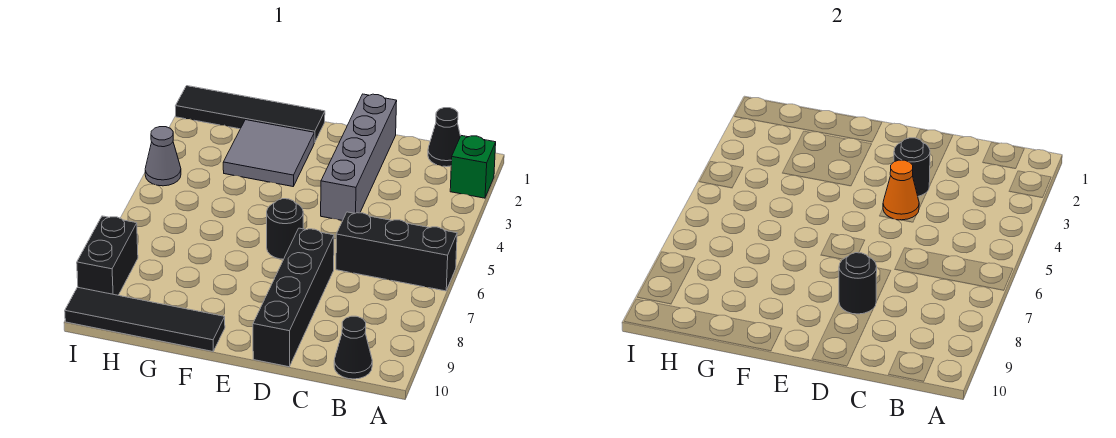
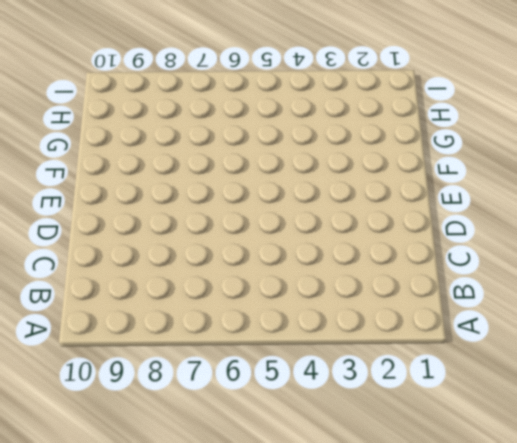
none -> green 1x1 brick [450,136,496,198]
none -> black 1x3 brick [336,212,457,291]
none -> black 1x1 cone [428,108,460,167]

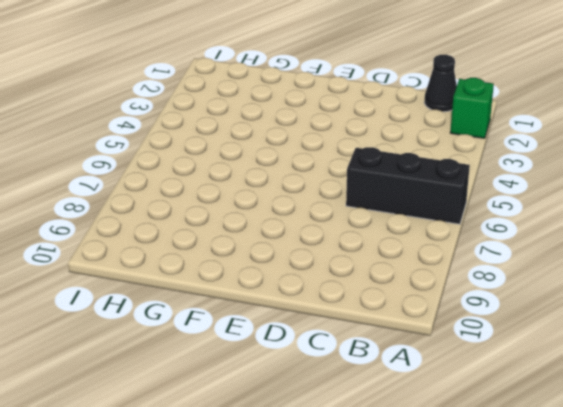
none -> black 1x1 cone [334,316,372,379]
none -> grey 1x4 brick [321,94,397,221]
none -> black 1x4 brick [253,228,334,367]

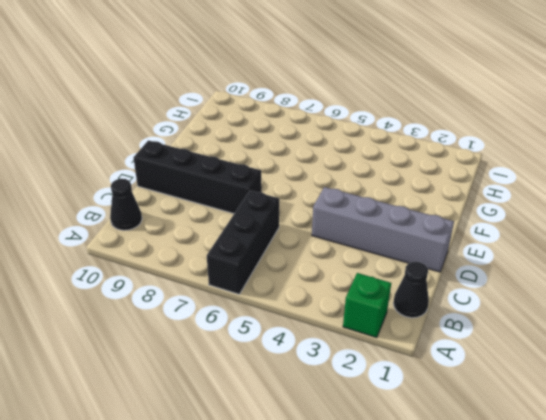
none -> black 1x1 round brick [267,199,303,259]
none -> black 1x4 tile [176,86,325,143]
none -> grey 2x2 tile [223,120,314,186]

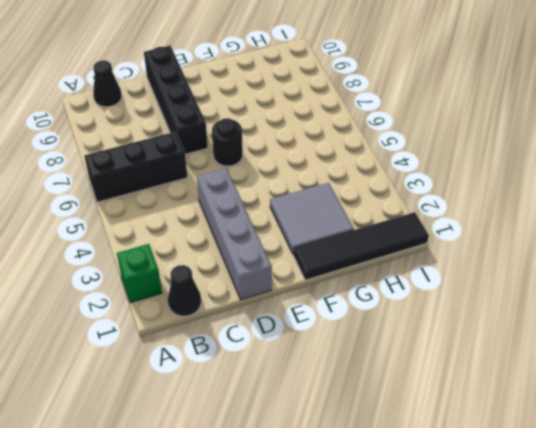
none -> black 1x4 tile [65,287,225,351]
none -> grey 1x1 cone [145,127,181,186]
none -> black 1x2 brick [77,216,138,295]

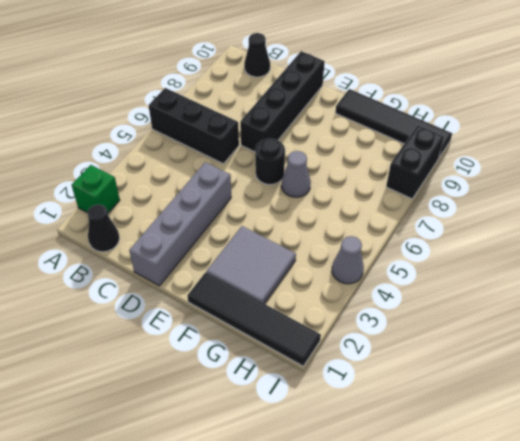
grey 1x1 cone [281,151,311,197] -> none
none -> black 1x1 round brick [894,138,930,196]
none -> orange 1x1 cone [883,160,919,220]
none -> black 1x1 round brick [839,253,877,314]

